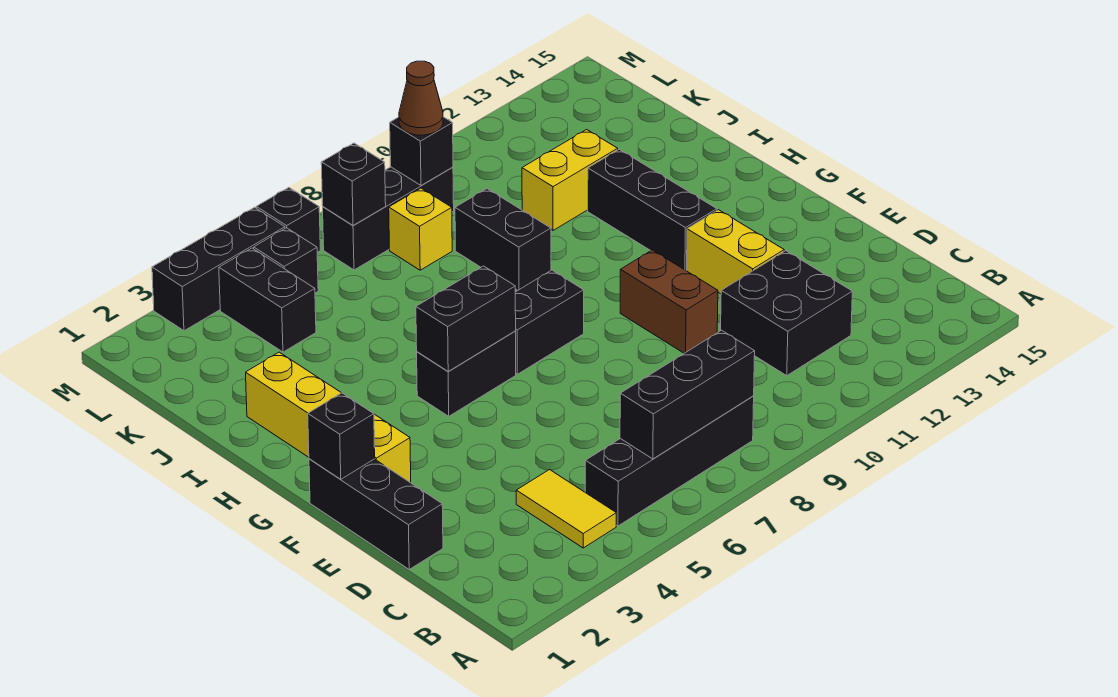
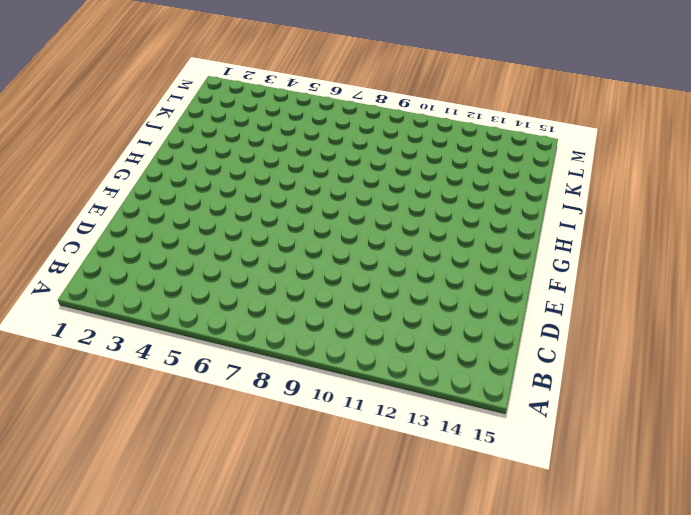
none -> yellow 1x2 tile [516,470,616,548]
none -> black 1x4 brick [585,396,754,526]
none -> black 2x2 brick [721,251,852,375]

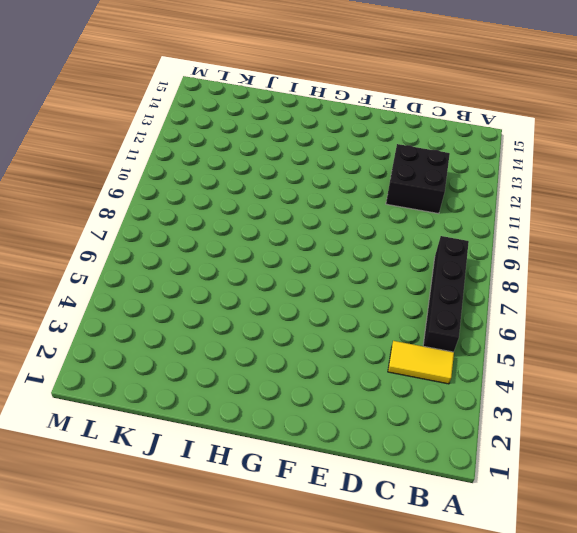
none -> black 1x3 brick [309,459,443,569]
none -> brown 1x2 brick [620,250,718,353]
none -> yellow 1x2 brick [687,210,784,294]

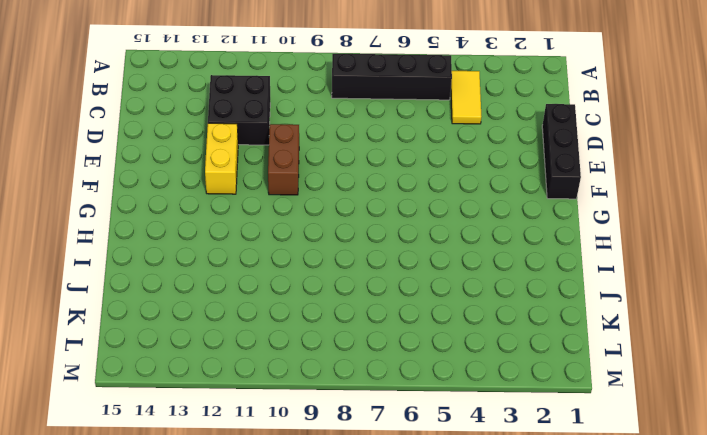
none -> yellow 1x4 brick [246,352,411,482]
none -> black 1x2 brick [417,331,516,416]
none -> black 1x2 brick [515,270,584,374]

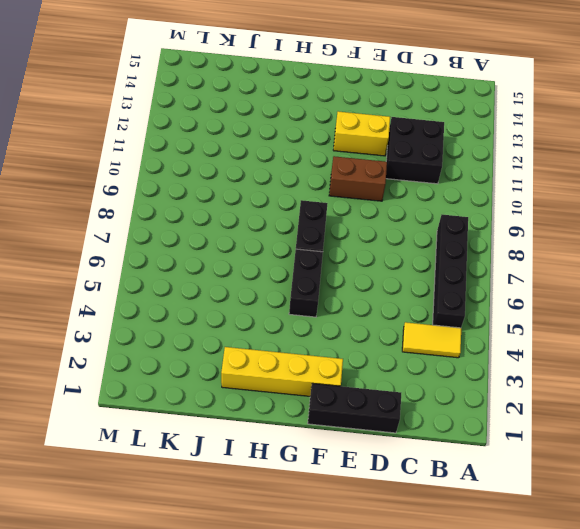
none -> black 1x3 brick [588,149,717,271]
none -> black 1x2 brick [455,189,551,291]
none -> yellow 1x2 brick [522,130,618,230]

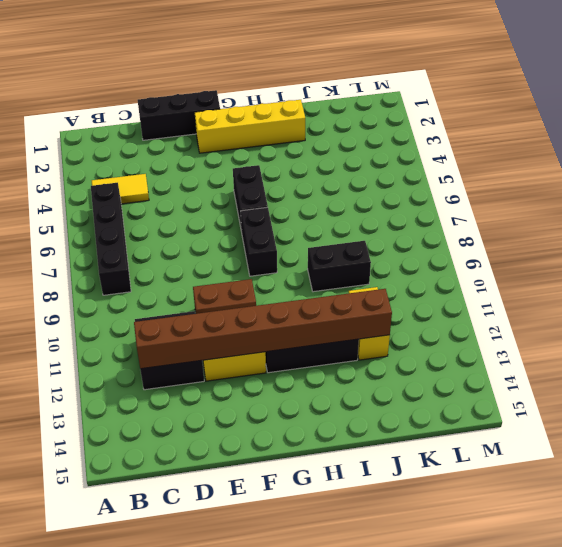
brown 1x8 brick [134,289,392,369] -> none
none -> black 1x2 brick [219,248,316,352]
none -> yellow 1x1 brick [389,188,452,270]
none -> black 1x1 brick [254,228,318,293]

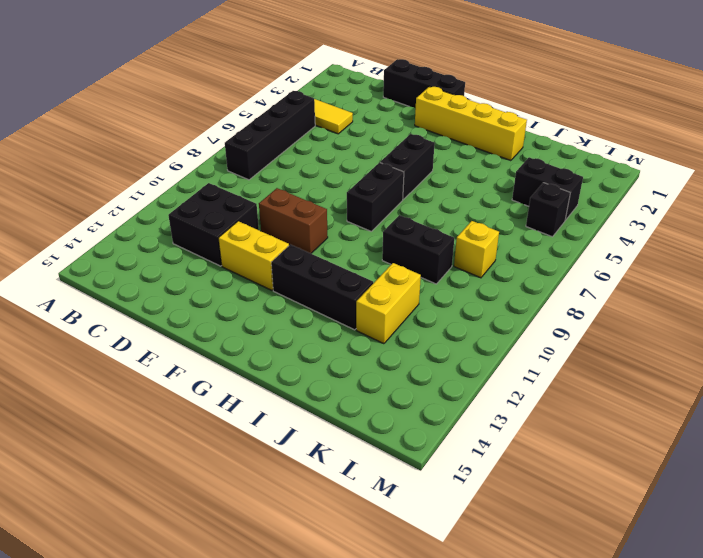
none -> black 1x3 brick [323,167,454,270]
none -> black 1x3 brick [152,207,285,331]
none -> black 1x1 brick [256,188,320,252]

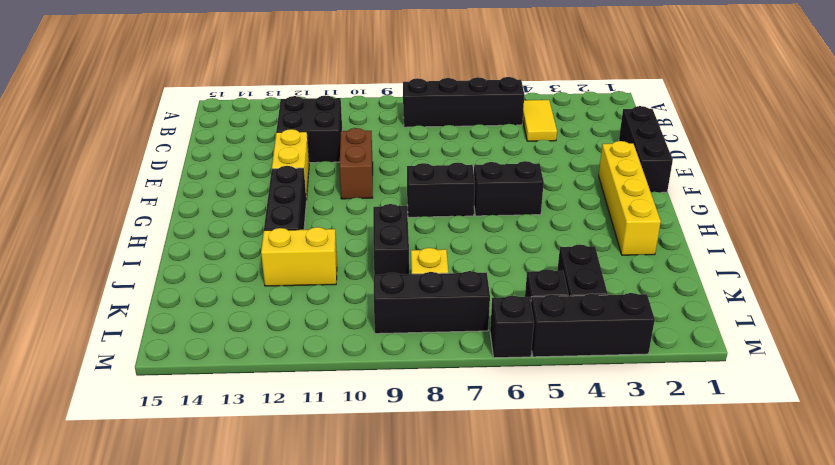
none -> black 1x3 brick [620,330,755,459]
none -> black 1x1 brick [308,393,375,479]
none -> black 1x2 brick [416,266,516,372]

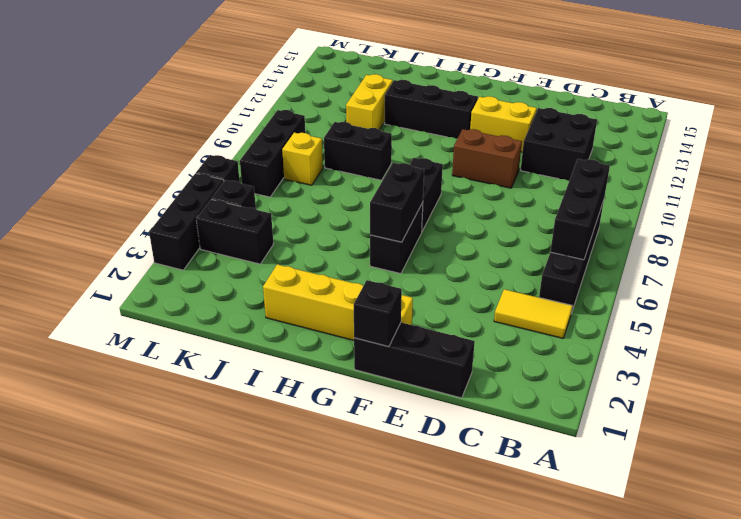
none -> black 1x1 brick [321,143,386,225]
none -> black 1x1 brick [390,117,453,185]
none -> brown 1x1 cone [399,61,443,135]

